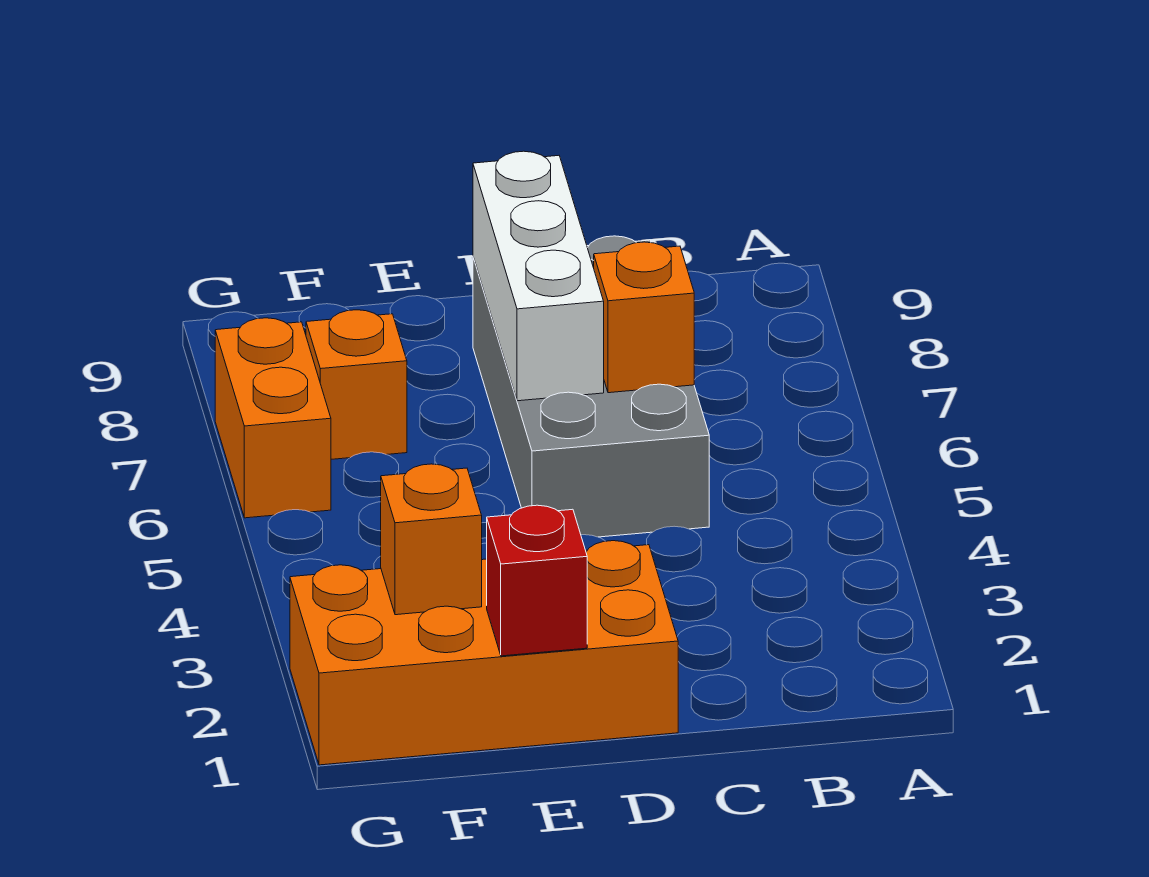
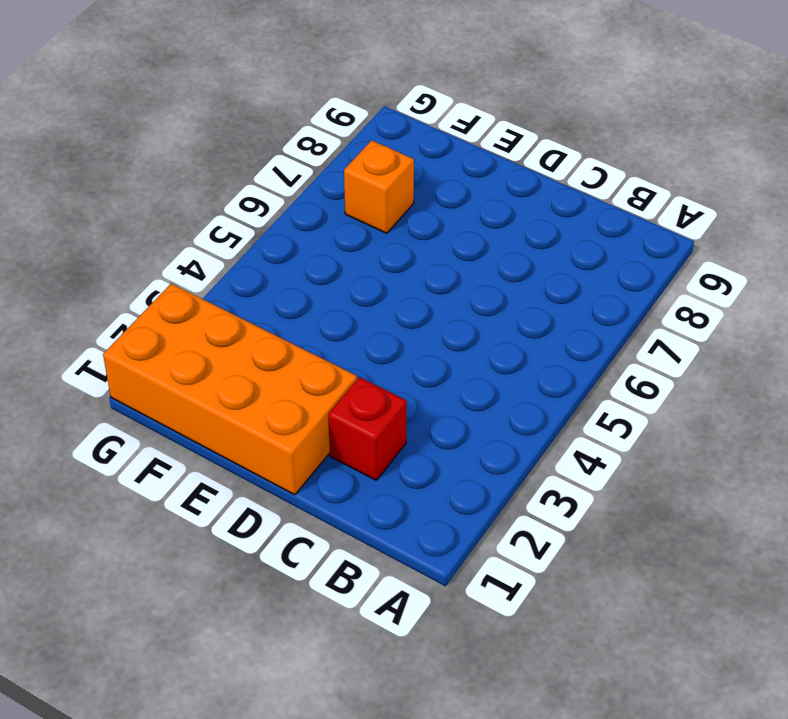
red 1x1 brick [328,377,407,480] -> red 1x1 brick moved to [487,505,587,656]
none -> grey 2x4 brick [473,236,709,537]
none -> orange 1x2 brick [215,318,331,518]

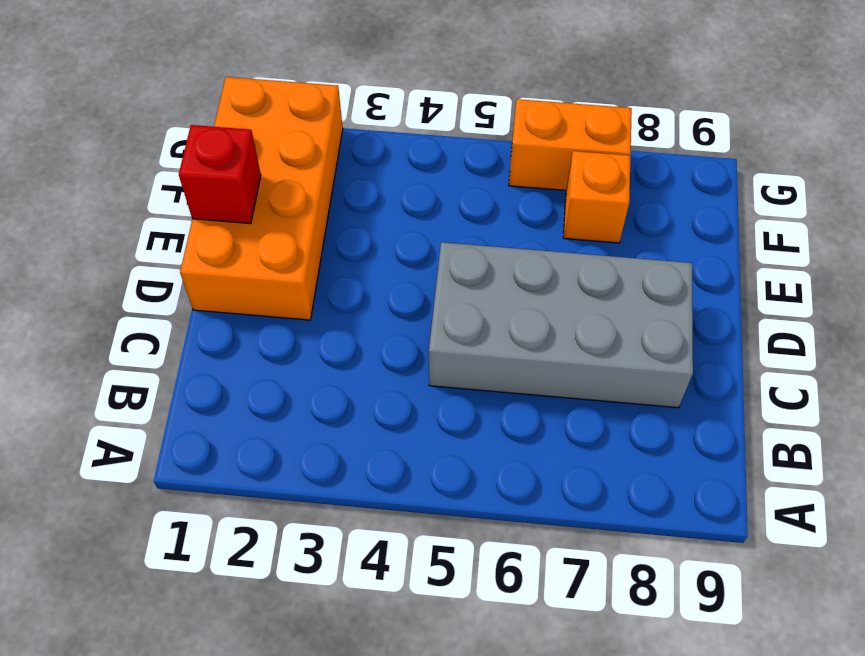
none -> orange 1x1 brick [594,242,694,393]
none -> white 1x3 brick [473,151,604,401]

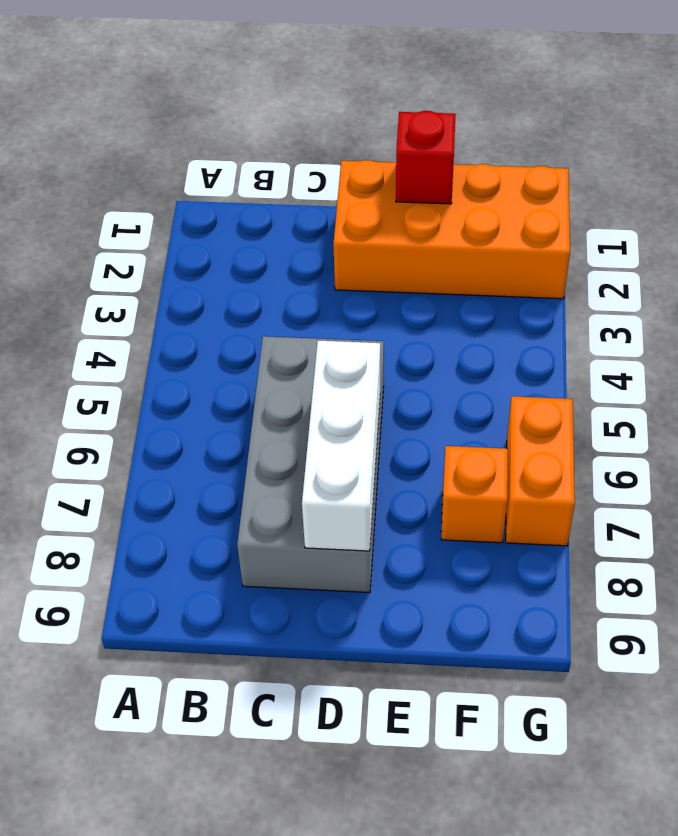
none -> orange 1x1 brick [594,242,694,393]
none -> orange 1x1 brick [381,464,482,615]

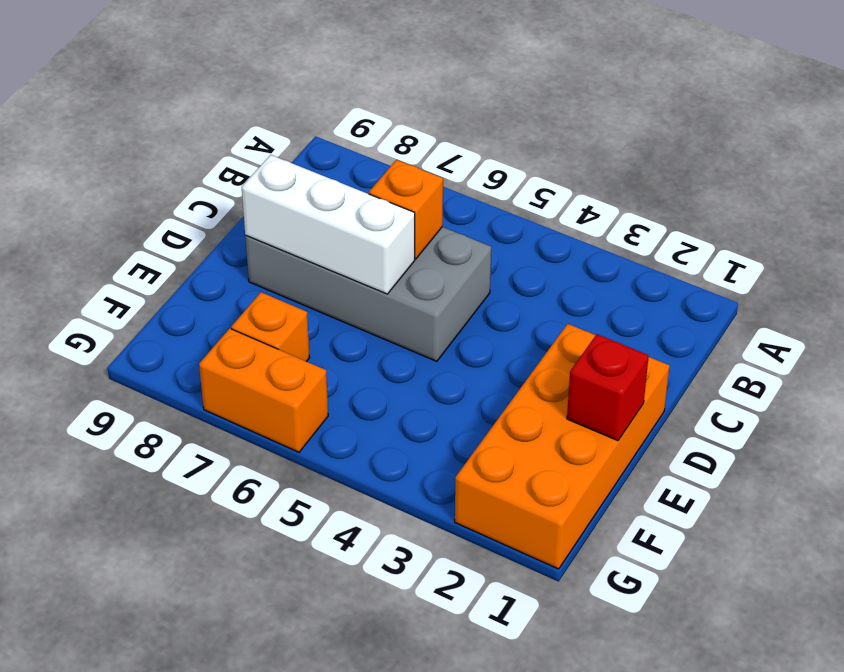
none -> orange 1x1 brick [381,464,482,615]

